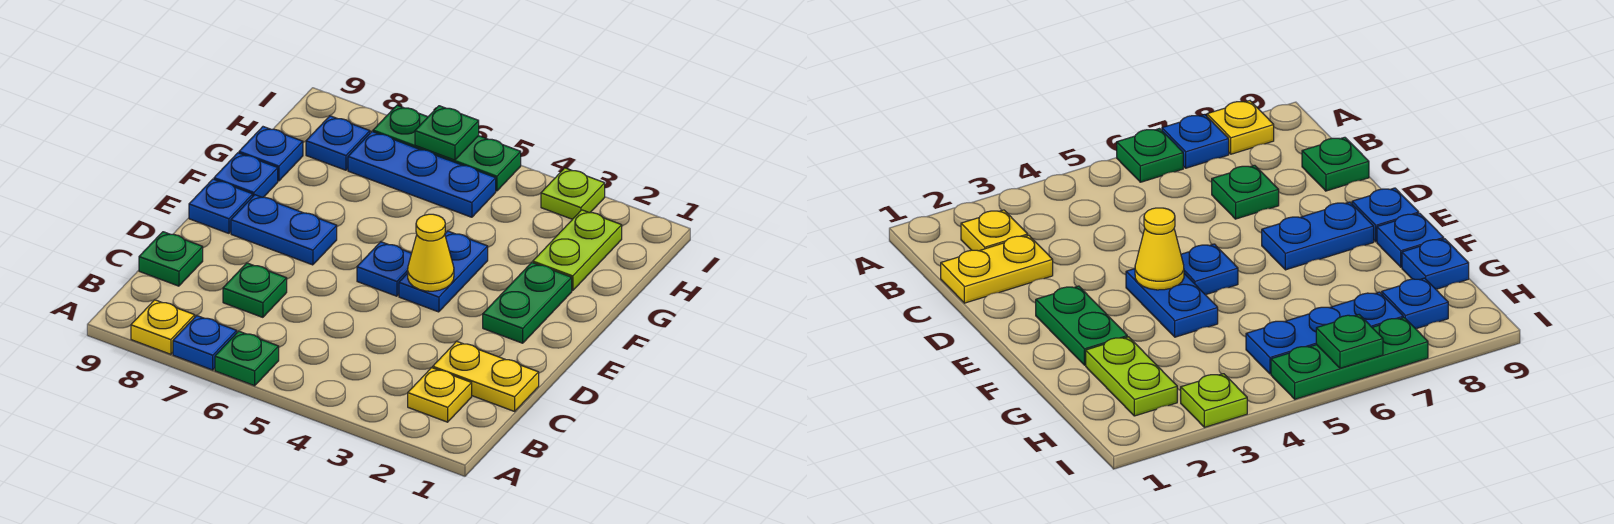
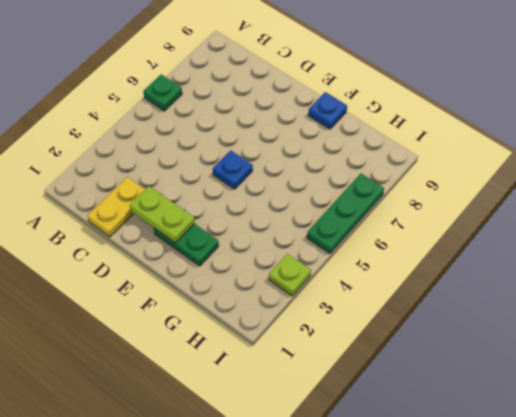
lime 1x2 plate [130,186,195,243] -> lime 1x2 plate moved to [533,210,622,291]
none -> blue 1x1 plate [173,316,237,370]
none -> yellow 1x1 plate [131,300,195,354]
none -> yellow 1x1 plate [408,368,472,422]

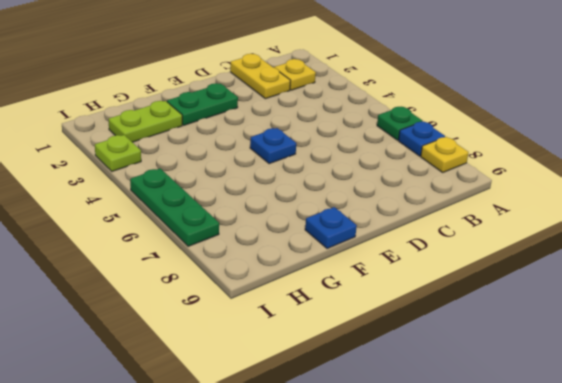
none -> green 1x1 plate [223,263,287,317]
none -> green 1x1 plate [139,232,203,286]
none -> blue 1x2 plate [399,231,488,312]

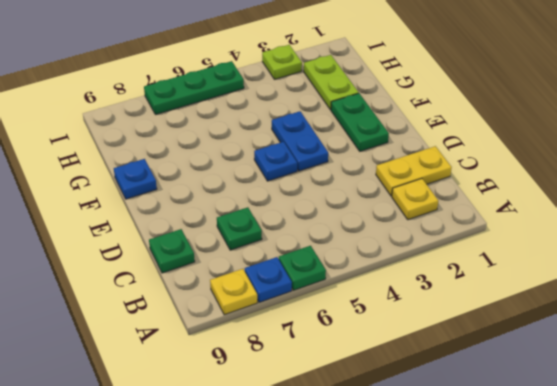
none -> blue 1x2 plate [231,195,337,265]
none -> blue 1x1 plate [189,179,253,233]
none -> blue 1x1 plate [239,127,303,181]

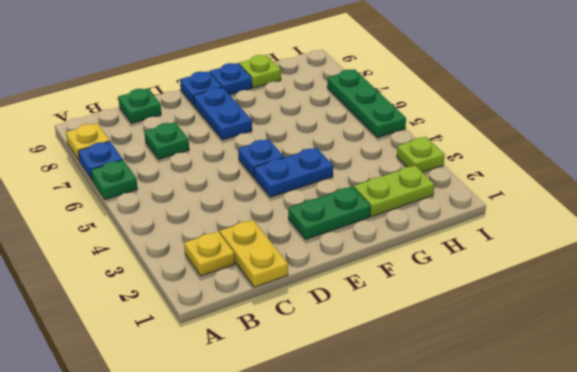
lime 1x1 plate [239,55,281,88] -> blue 1x1 plate [239,127,303,181]
none -> blue 1x3 plate [348,132,496,217]
none -> blue 1x1 plate [306,116,370,170]
none -> yellow 1x1 cone [408,214,454,291]

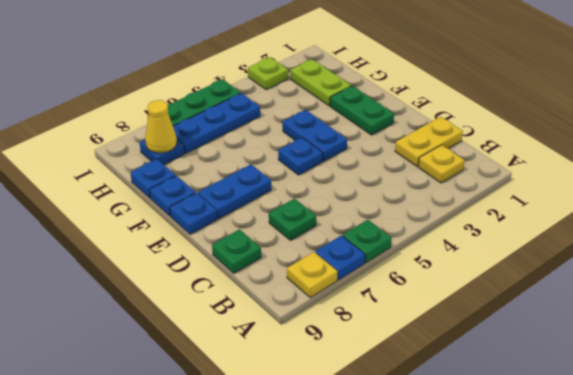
yellow 1x1 cone [145,100,177,153] -> yellow 1x1 cone moved to [408,214,454,291]
none -> green 1x1 plate [415,106,479,160]

